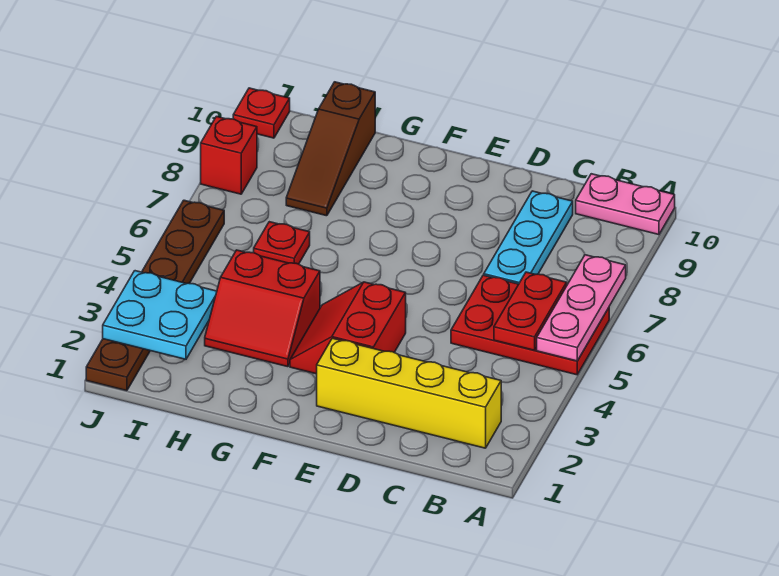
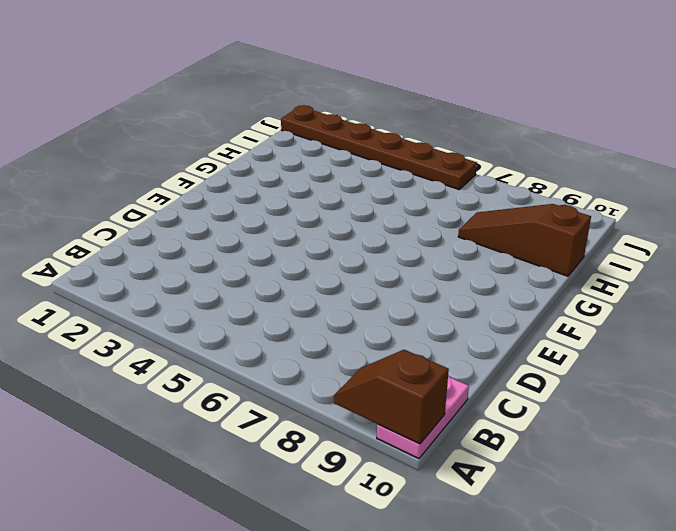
brown 1x2 slope [334,350,449,444] -> none
none -> red 2x3 plate [451,275,609,375]
none -> yellow 1x4 brick [317,338,501,448]
none -> cyan 1x3 plate [484,191,573,284]

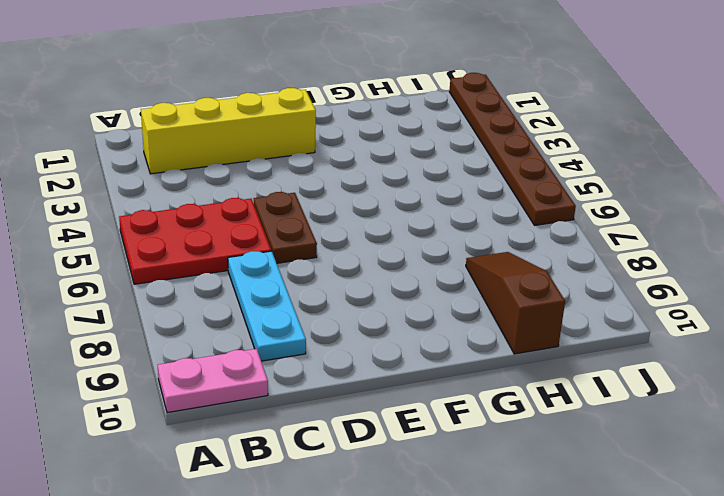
brown 1x2 plate [254,192,317,263] -> none
none -> red 2x2 slope [290,282,406,374]
none -> red 2x2 slope [205,250,320,367]
none -> red 1x1 plate [254,222,310,264]

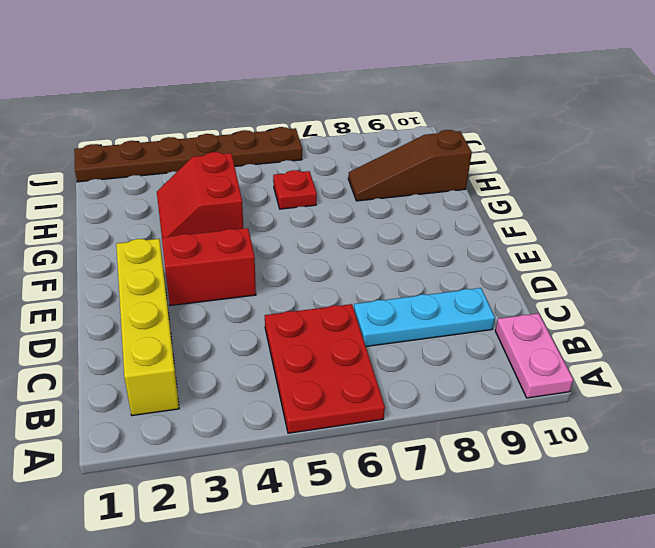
none -> red 1x1 brick [201,116,257,194]
none -> red 1x1 plate [233,88,290,138]
none -> pink 1x3 plate [537,255,626,361]

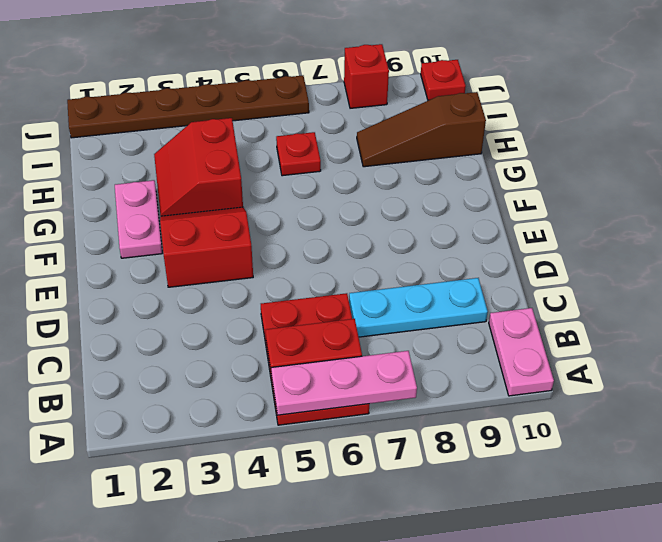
pink 1x2 plate [115,180,162,258] -> none
none -> yellow 1x4 brick [317,338,501,448]
none -> cyan 2x2 plate [103,271,217,359]

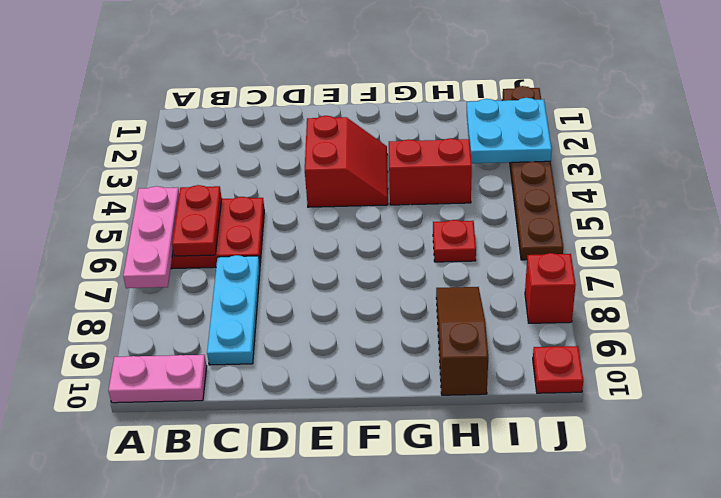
none -> yellow 1x4 brick [317,338,501,448]

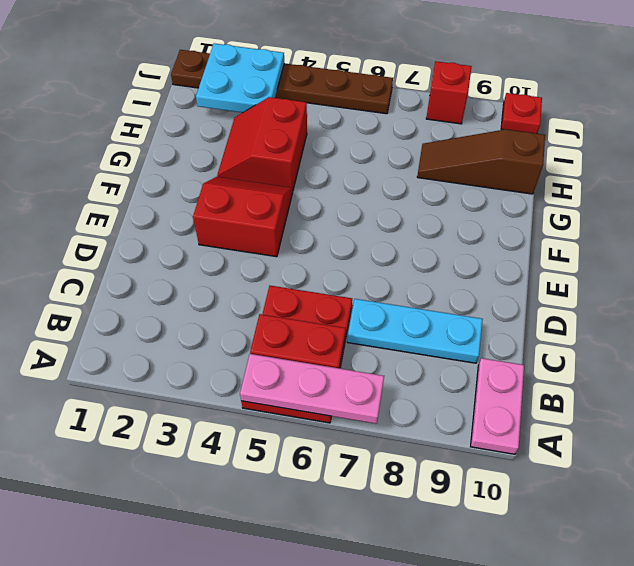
none -> yellow 1x4 brick [317,338,501,448]
none -> red 1x1 plate [254,222,310,264]

